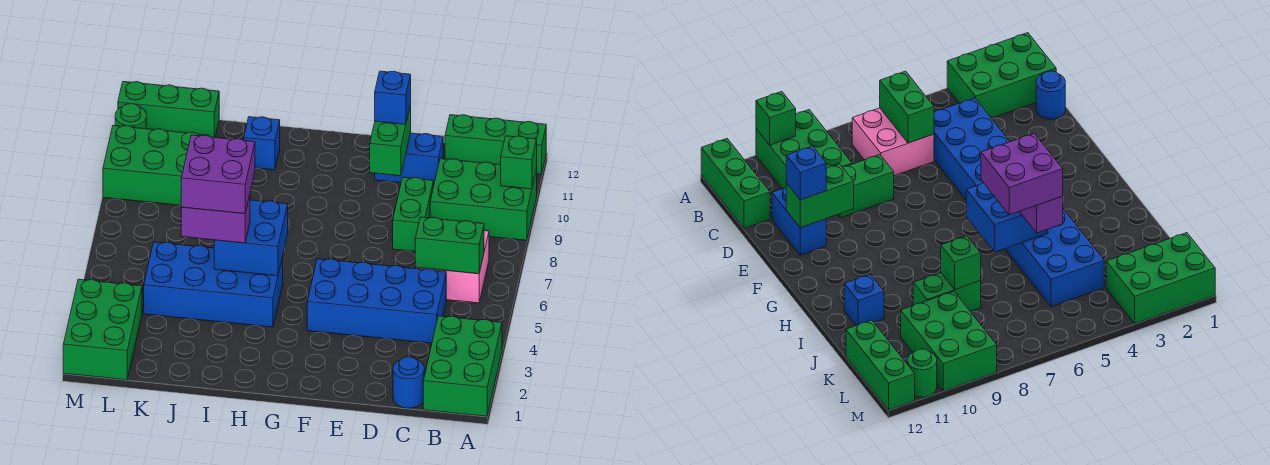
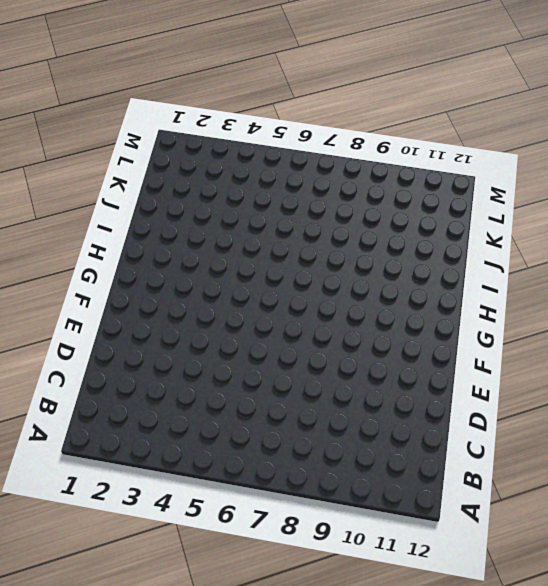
none -> green 2x3 brick [423,316,502,416]
none -> green 2x3 brick [430,159,537,240]
none -> green 1x3 brick [445,115,546,174]

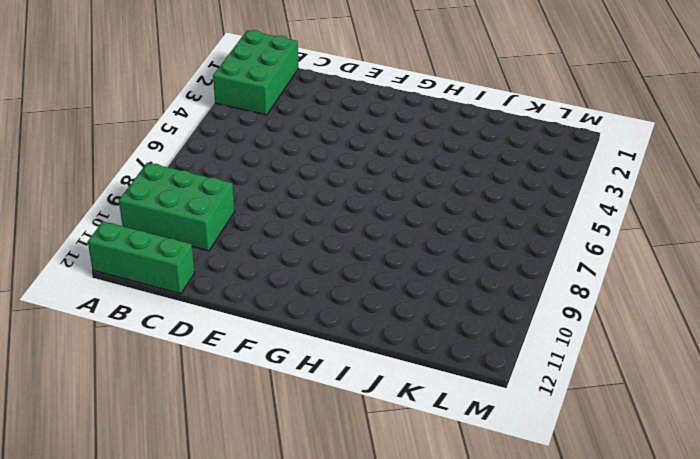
none -> pink 2x2 brick [415,231,489,303]
none -> blue 1x1 round brick [393,357,424,408]
none -> blue 2x4 brick [307,259,446,343]

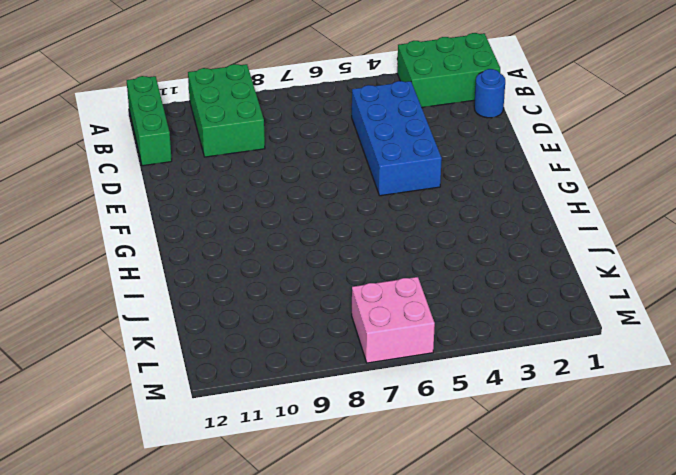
pink 2x2 brick [352,277,435,363] -> pink 2x2 brick moved to [415,231,489,303]
none -> green 1x2 brick [393,177,433,252]
none -> blue 1x2 brick [375,133,443,186]
none -> blue 2x4 brick [144,242,283,327]

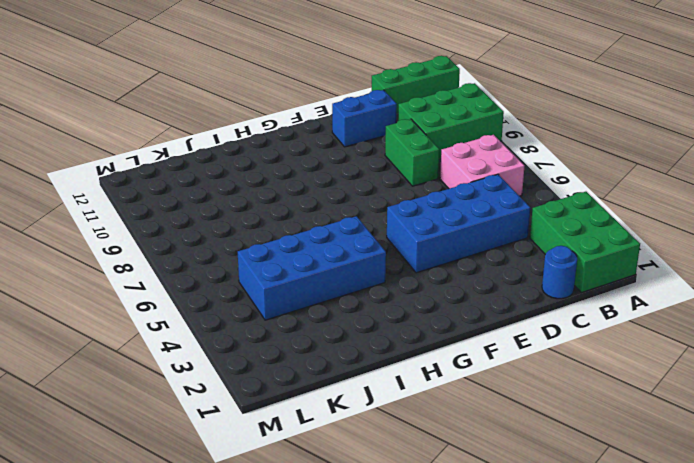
none -> blue 1x1 brick [244,117,280,170]
none -> green 1x2 brick [913,273,981,312]
none -> green 2x3 brick [103,125,209,205]

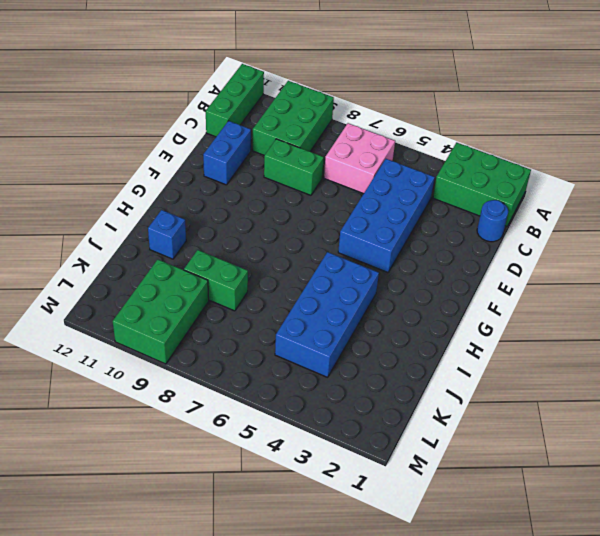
none -> green 1x3 brick [118,82,219,137]
none -> green 2x3 brick [63,279,142,380]
none -> green 1x1 round brick [115,104,146,129]

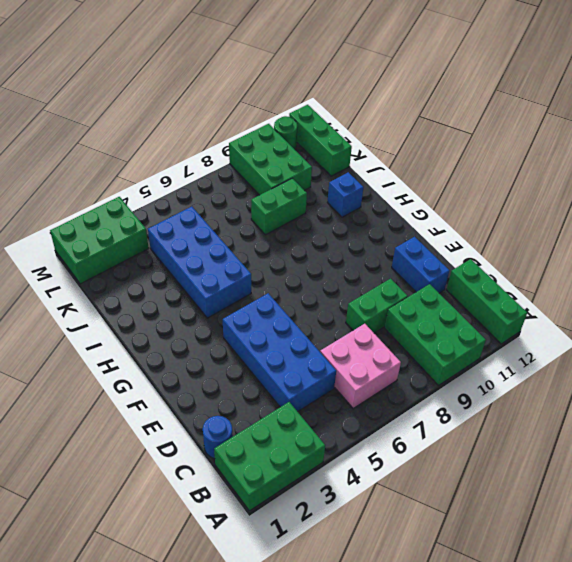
none -> green 1x1 brick [501,136,537,189]
none -> green 1x2 brick [415,217,484,274]
none -> green 1x2 brick [370,104,411,176]

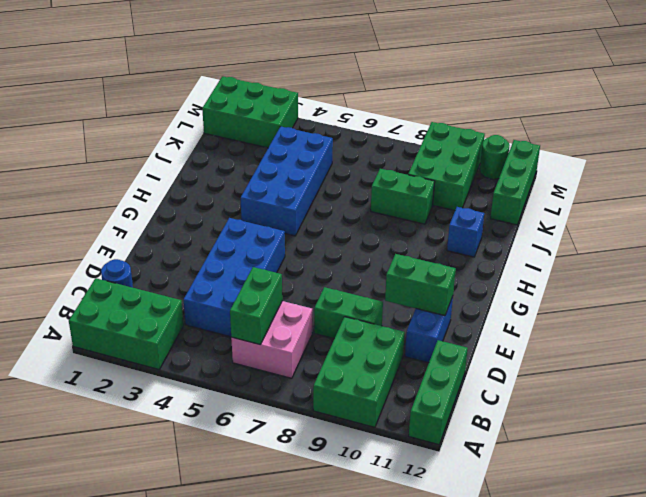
none -> green 1x1 brick [501,136,537,189]
none -> blue 2x2 brick [214,200,288,276]
none -> green 1x1 brick [941,236,981,290]

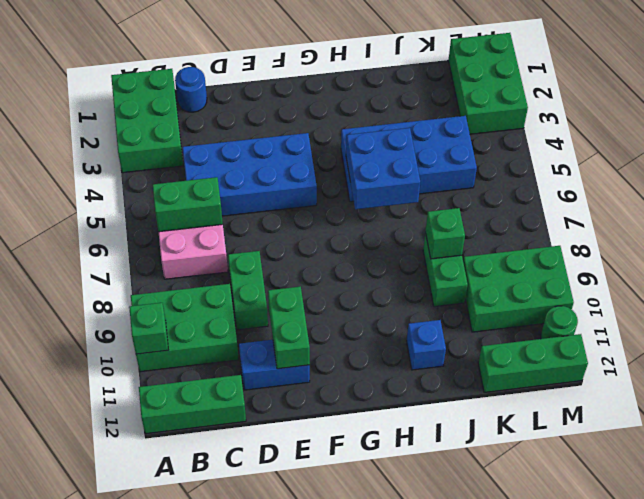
none -> blue 1x1 brick [375,71,411,124]
none -> purple 1x2 brick [181,195,250,243]
none -> purple 2x2 brick [181,135,255,214]

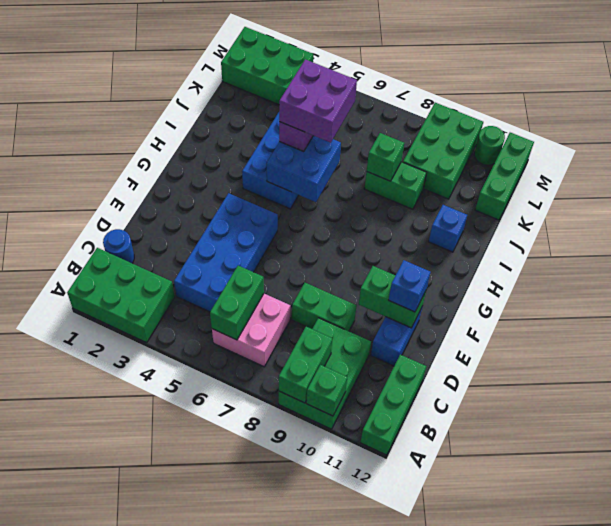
green 1x2 brick [279,327,332,403] -> none

